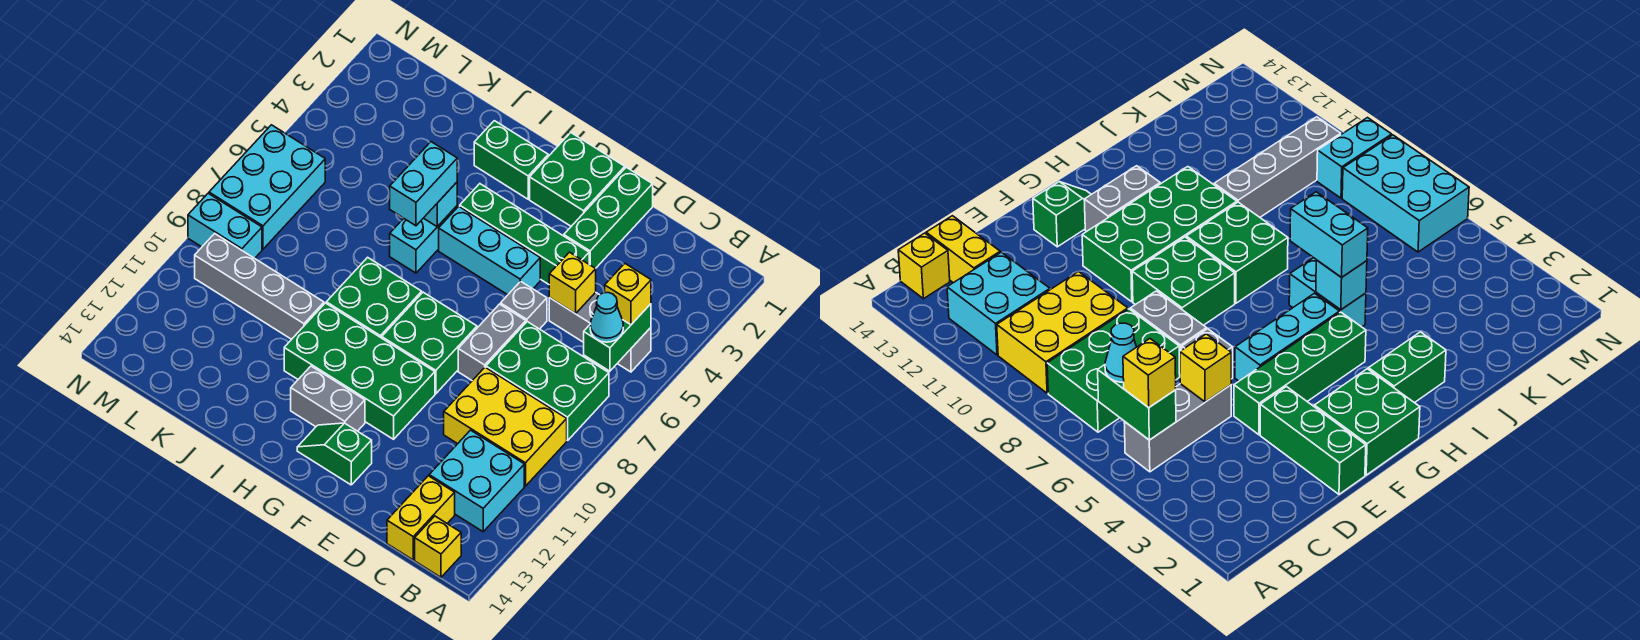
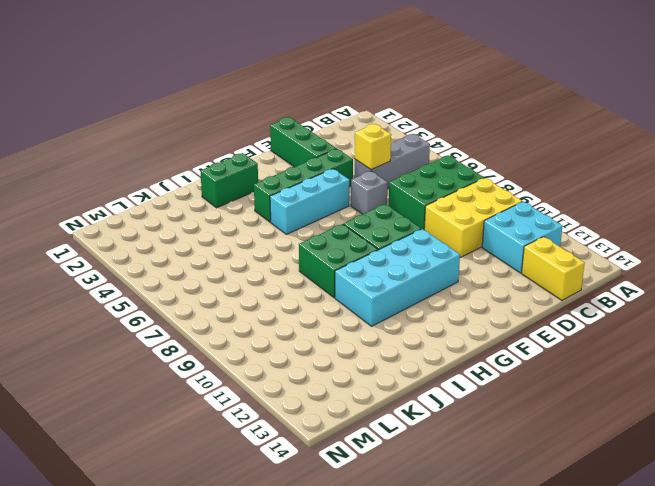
cyan 2x4 brick [335,229,460,326] -> green 2x4 brick [284,303,435,439]
none -> yellow 1x1 brick [415,516,461,577]
none -> grey 1x2 brick [458,304,526,381]
none -> green 2x2 brick [530,133,625,226]

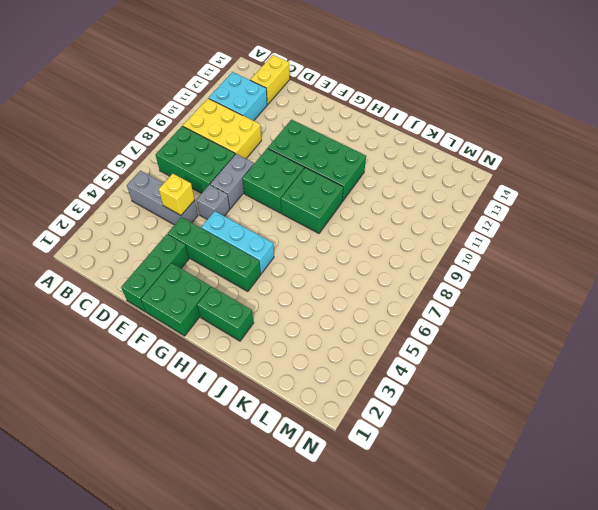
none -> yellow 1x1 brick [415,516,461,577]
none -> green 1x2 slope [297,423,372,485]
none -> grey 1x2 brick [291,366,365,431]

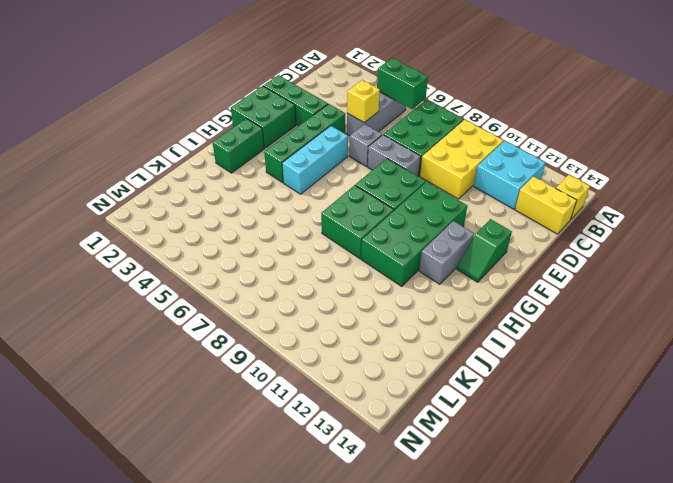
none -> cyan 1x2 brick [390,206,457,273]
none -> grey 1x4 brick [195,234,324,339]
none -> cyan 2x3 brick [209,125,325,249]

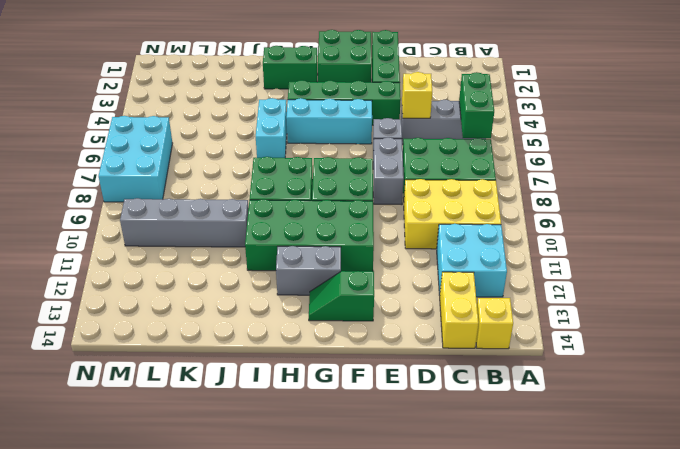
none -> cyan 1x2 brick [188,193,262,258]
none -> cyan 1x1 brick [424,182,457,227]
none -> yellow 1x1 brick [605,264,651,325]

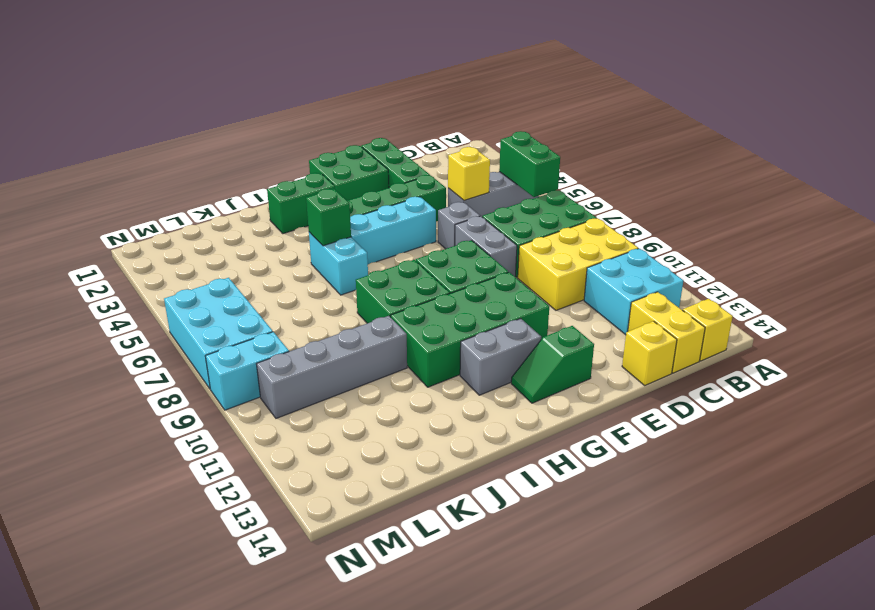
yellow 1x1 brick [622,321,677,385] -> yellow 1x1 brick moved to [605,264,651,325]
green 1x1 brick [306,189,351,246] -> cyan 1x1 brick [424,182,457,227]
none -> cyan 1x1 cone [590,293,623,342]
none -> cyan 1x2 brick [390,142,457,226]

